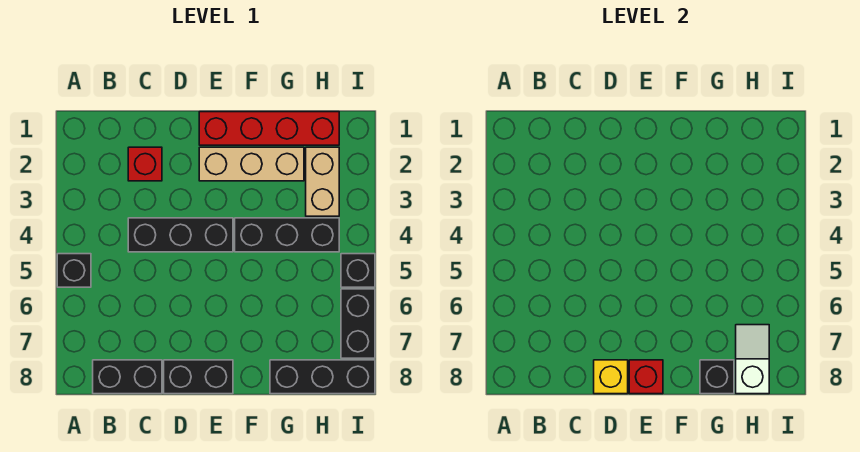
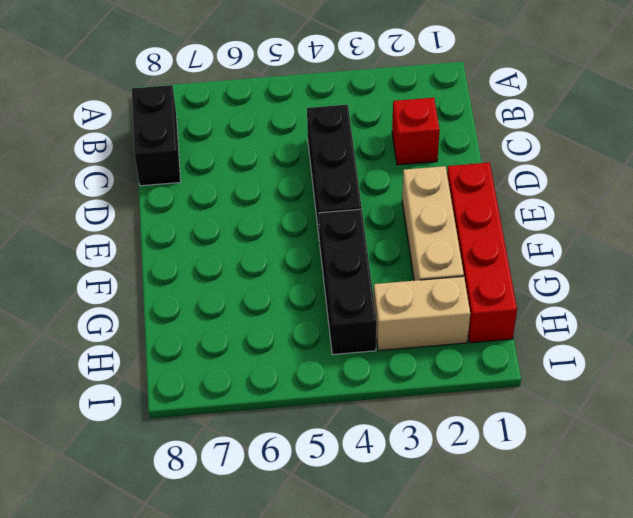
none -> black 1x1 brick [57,254,91,287]
none -> black 1x2 brick [164,360,233,394]
none -> black 1x3 brick [270,360,375,394]

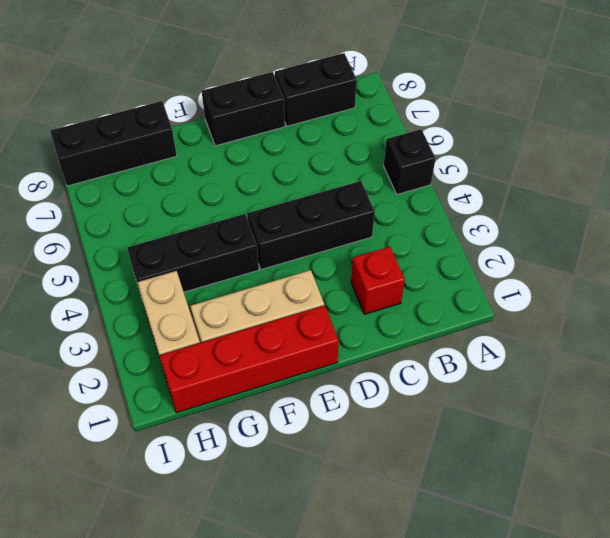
none -> black 1x1 brick [341,254,375,287]
none -> black 1x2 brick [341,289,375,358]
none -> yellow 1x1 brick [594,360,628,394]

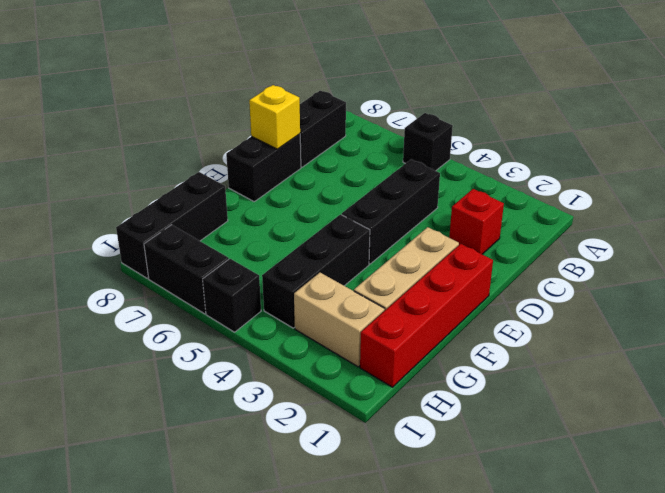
none -> red 1x1 brick [629,360,663,394]
none -> black 1x1 brick [700,360,734,394]
none -> white 1x2 slope [736,325,769,394]

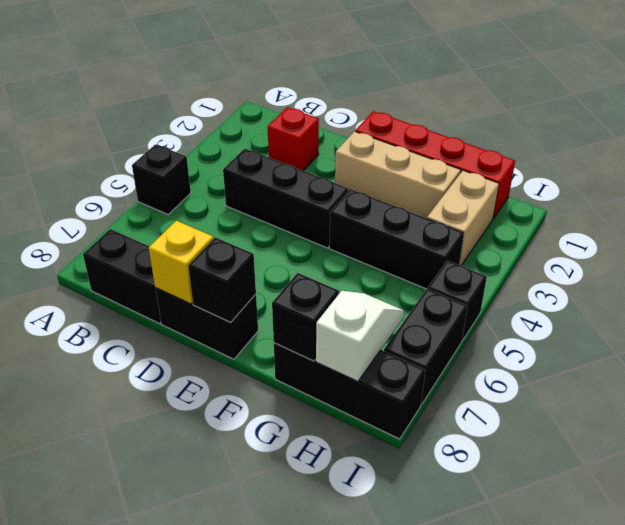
black 1x1 brick [188,237,256,322] -> red 1x1 brick [629,360,663,394]

